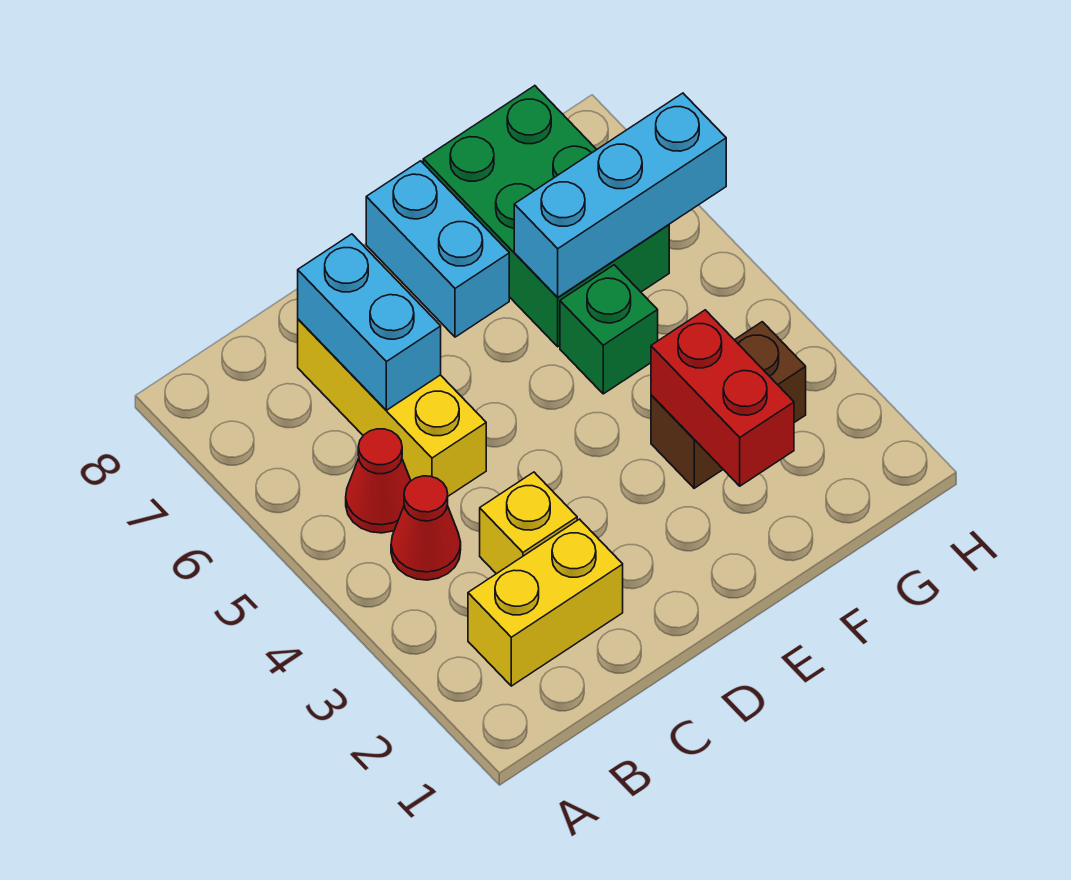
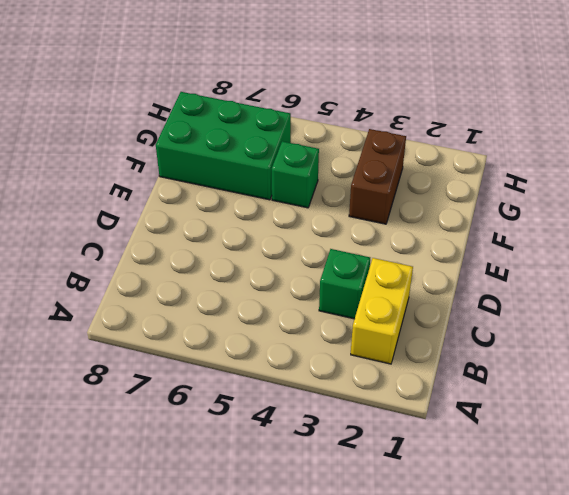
green 1x1 brick [319,249,370,319] -> yellow 1x1 brick [480,472,577,574]
none -> red 1x1 cone [391,476,461,580]
none -> red 1x1 cone [346,429,411,533]
none -> yellow 1x3 brick [298,319,486,496]

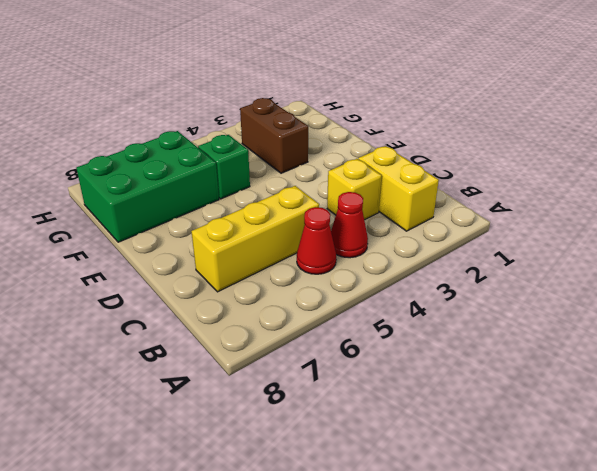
none -> cyan 1x2 brick [366,161,509,337]
none -> cyan 1x2 brick [298,234,441,410]
none -> red 1x2 brick [651,310,794,486]

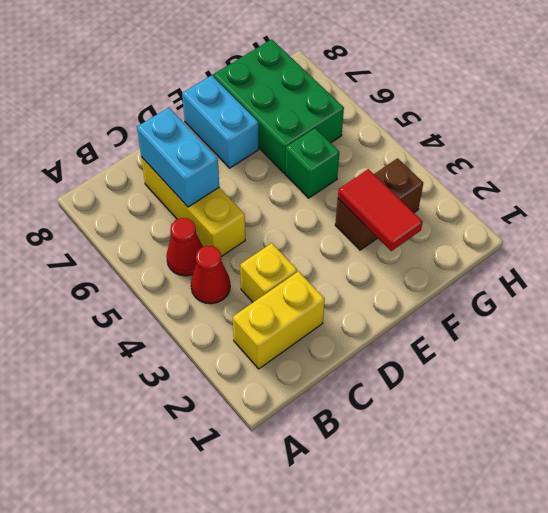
red 1x2 tile [338,169,423,251] -> red 1x2 brick [651,310,794,486]
none -> cyan 1x3 brick [514,93,726,297]

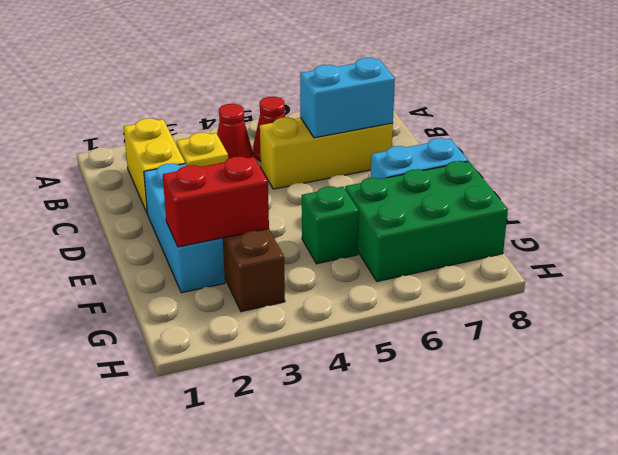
cyan 1x3 brick [144,163,225,293] -> cyan 1x3 brick moved to [514,93,726,297]

